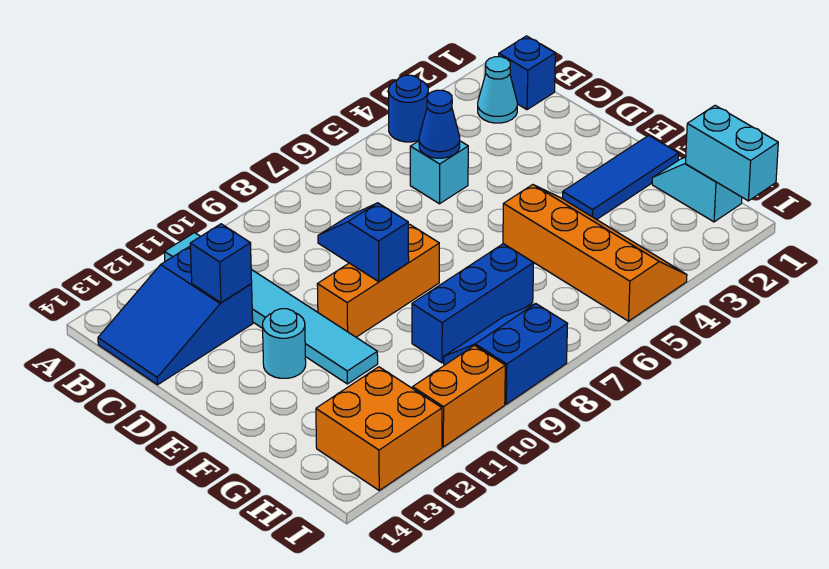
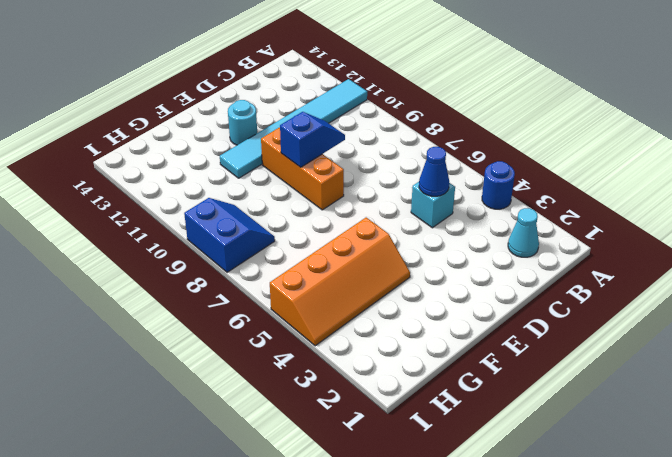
none -> blue 1x1 brick [499,36,555,110]
none -> blue 2x3 slope [98,246,253,385]
none -> blue 1x3 tile [563,135,679,220]

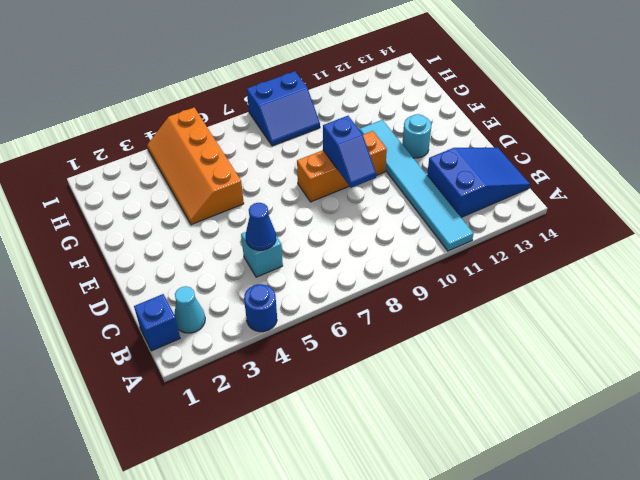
none -> blue 1x3 tile [563,135,679,220]
none -> cyan 1x2 slope [652,157,742,222]
none -> blue 1x3 brick [412,244,534,363]

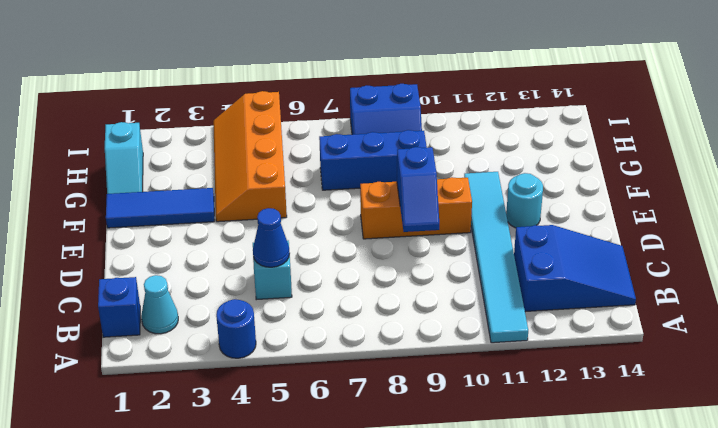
none -> orange 2x2 brick [316,367,442,490]
none -> orange 1x2 brick [413,346,505,447]
none -> blue 1x1 brick [190,224,252,303]

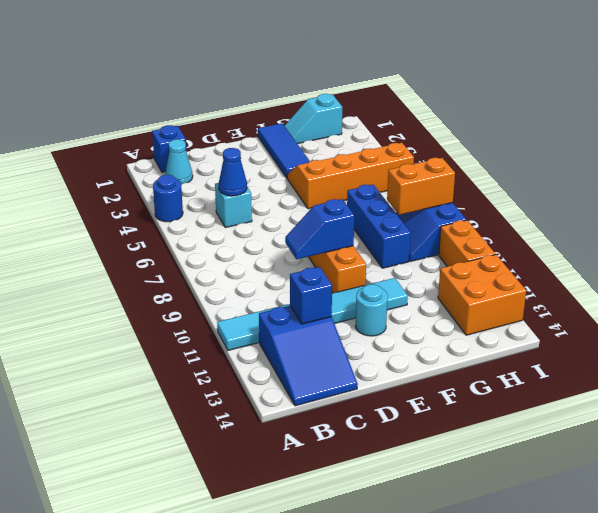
orange 1x2 brick [387,158,455,215] -> none
none -> cyan 1x2 brick [686,105,778,201]

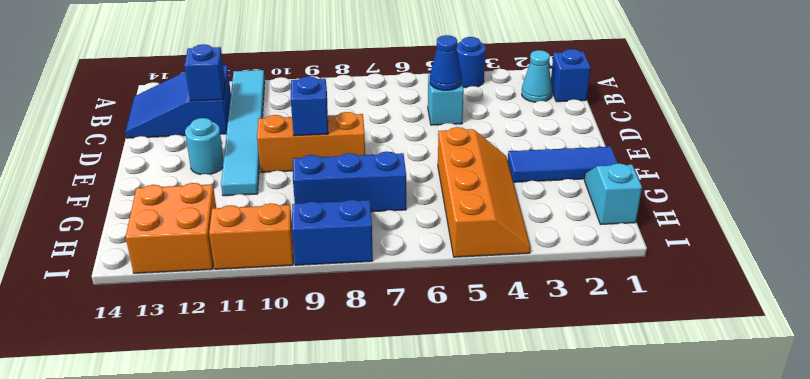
none -> cyan 1x2 brick [686,105,778,201]

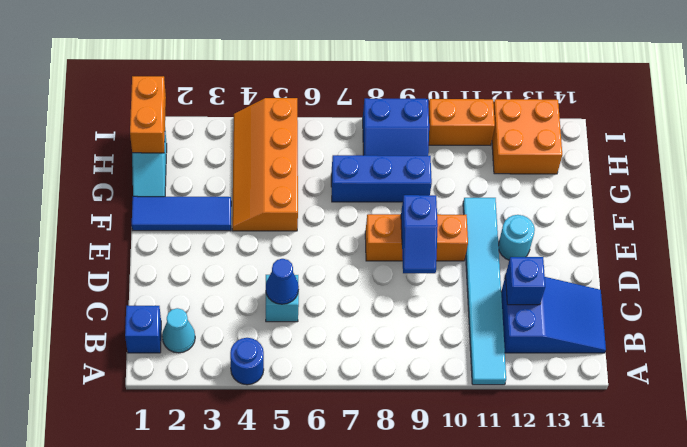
orange 1x2 brick [130,76,166,153] -> cyan 1x2 brick [686,105,778,201]

